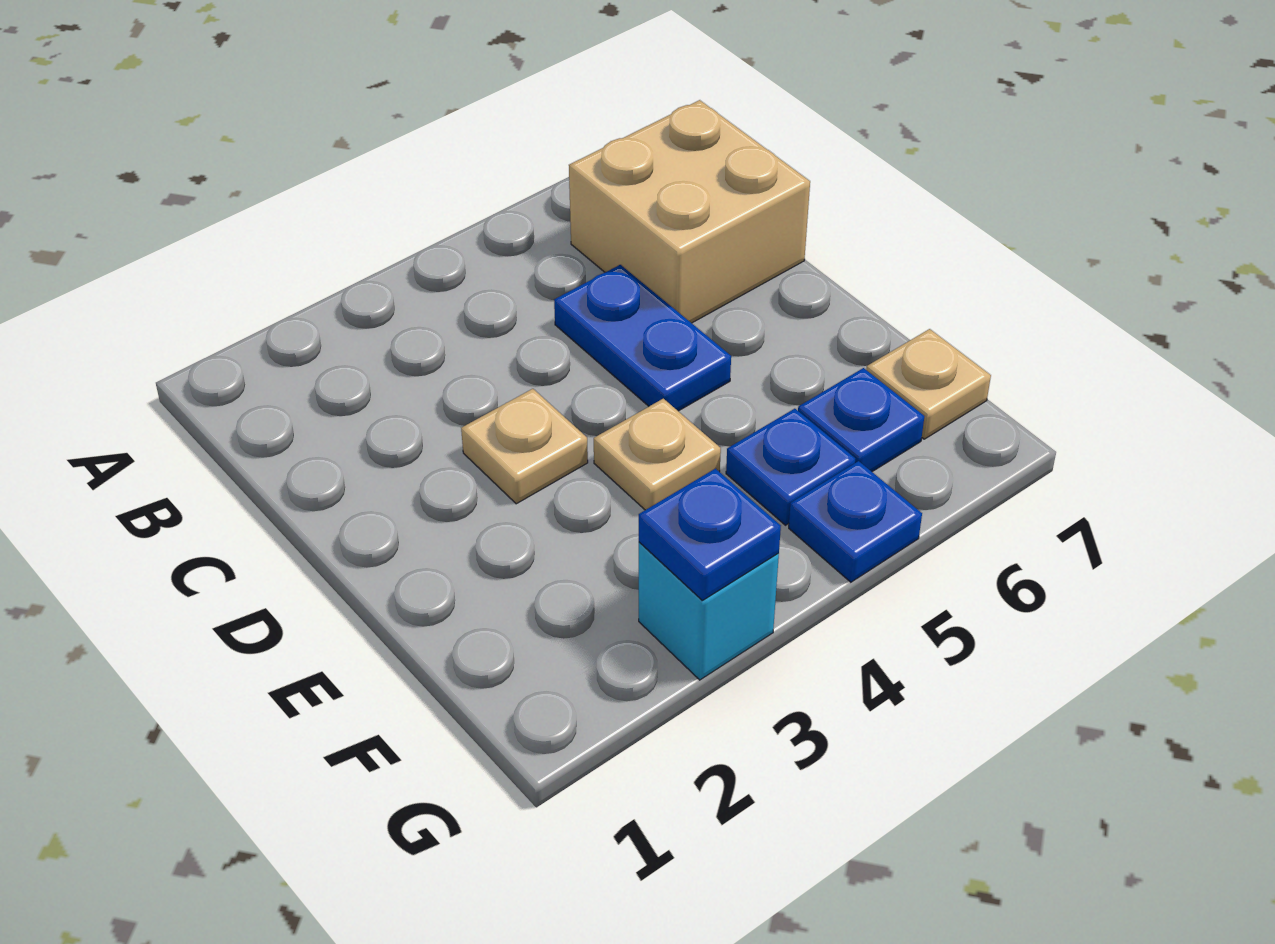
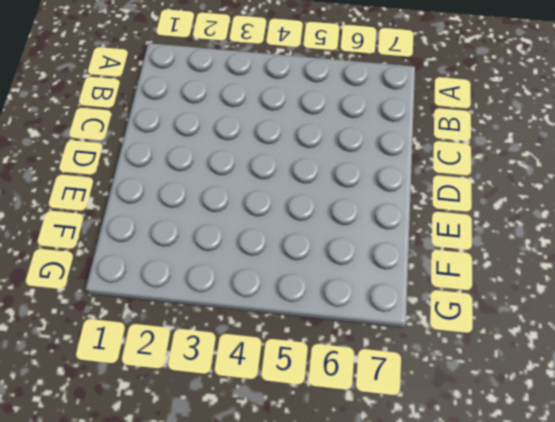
none -> tan 2x2 brick [569,100,810,323]
none -> blue 1x2 plate [554,265,731,411]

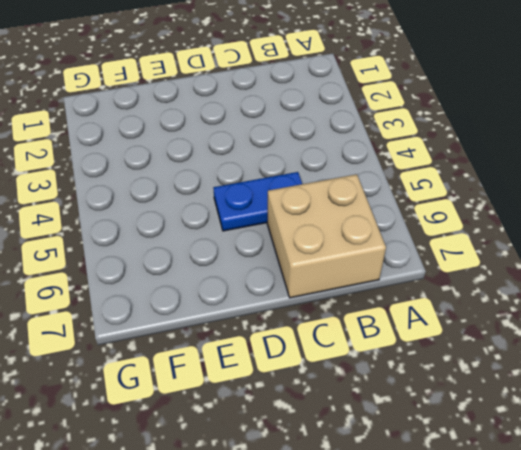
none -> tan 1x1 plate [461,389,588,504]
none -> tan 1x1 plate [594,399,721,510]

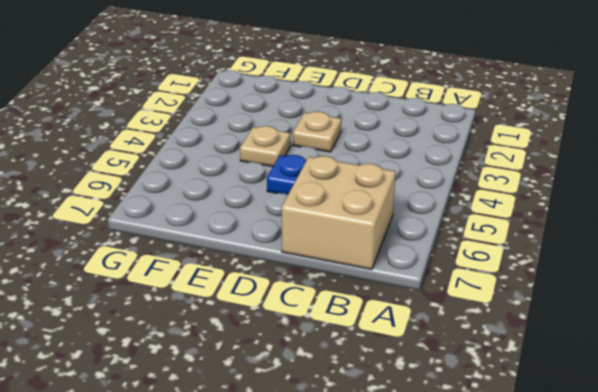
none -> blue 1x1 plate [726,409,855,525]
none -> blue 1x1 plate [798,368,924,472]

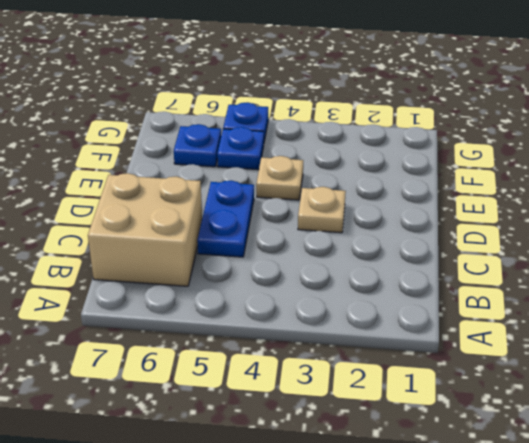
none -> tan 1x1 plate [866,329,991,439]
none -> cyan 1x1 brick [639,542,779,680]

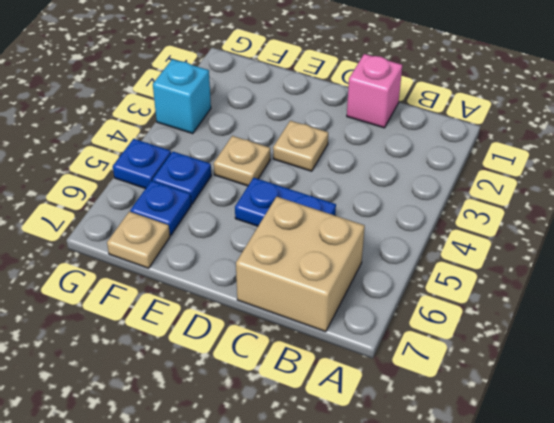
pink 1x1 brick [347,54,402,128] -> none
none -> blue 1x1 plate [639,469,781,600]

